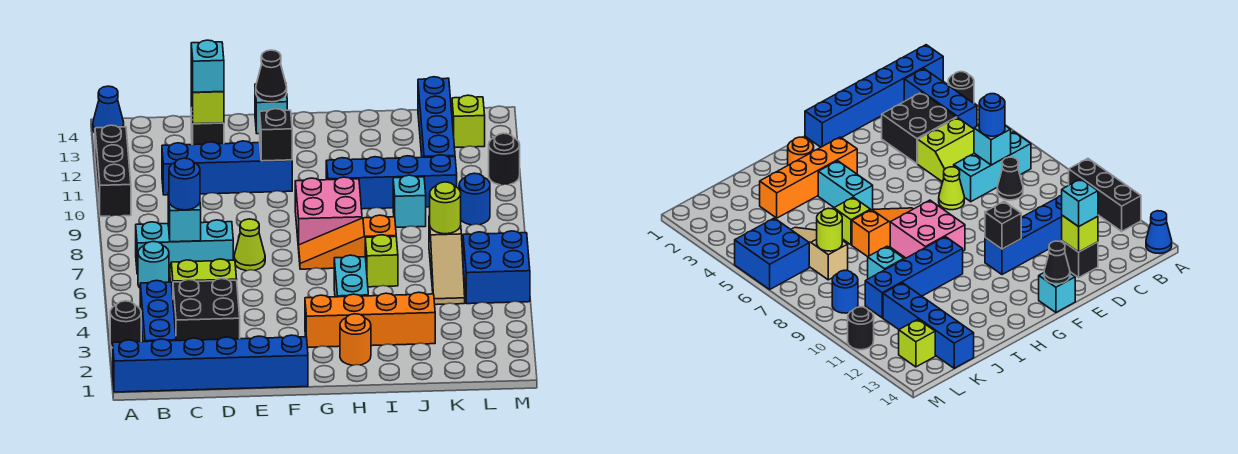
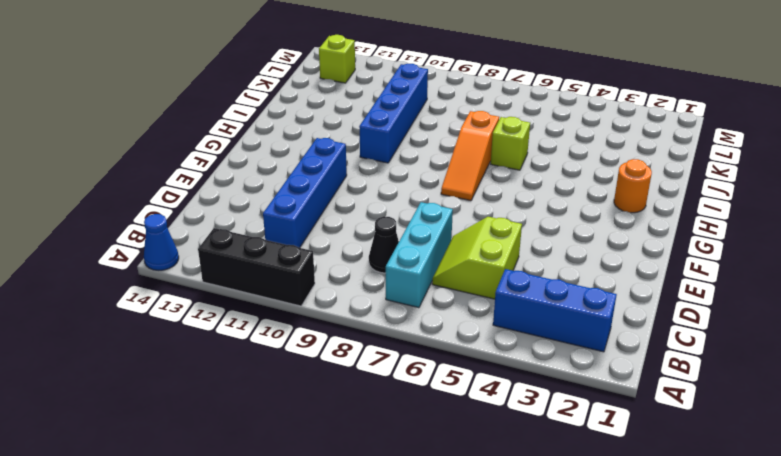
none -> blue 1x6 brick [113,335,308,392]
none -> black 1x1 round brick [110,301,141,348]
none -> cyan 1x1 round brick [138,242,169,288]
none -> black 2x2 brick [173,279,240,341]

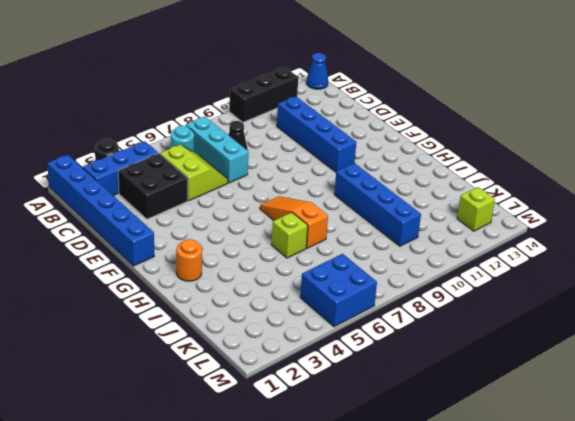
none -> black 1x1 brick [191,108,224,145]
none -> lime 1x1 cone [234,219,265,271]
none -> cyan 1x1 brick [255,84,287,134]
none -> orange 1x4 brick [305,292,435,347]

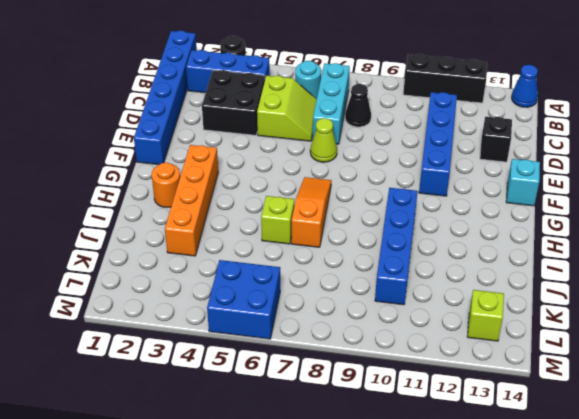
none -> pink 2x2 brick [295,177,362,249]
none -> cyan 1x2 brick [334,255,368,297]
none -> cyan 1x1 brick [393,175,426,227]
none -> tan 1x3 slope [429,216,465,305]

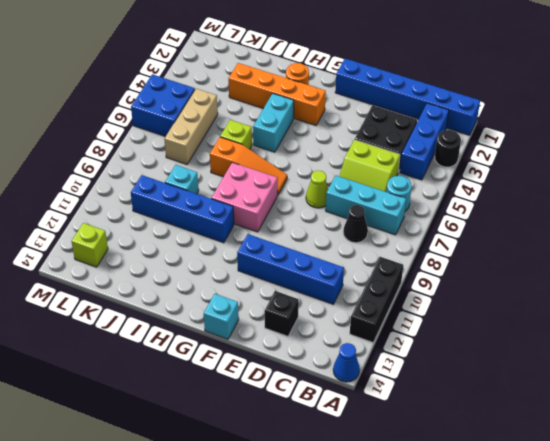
tan 1x3 brick [164,89,218,164] -> tan 1x3 slope [429,216,465,305]
none -> blue 1x4 brick [418,77,455,157]
none -> blue 1x1 round brick [459,173,490,225]
none -> black 1x1 round brick [489,133,520,185]
none -> cyan 1x1 brick [168,192,201,242]

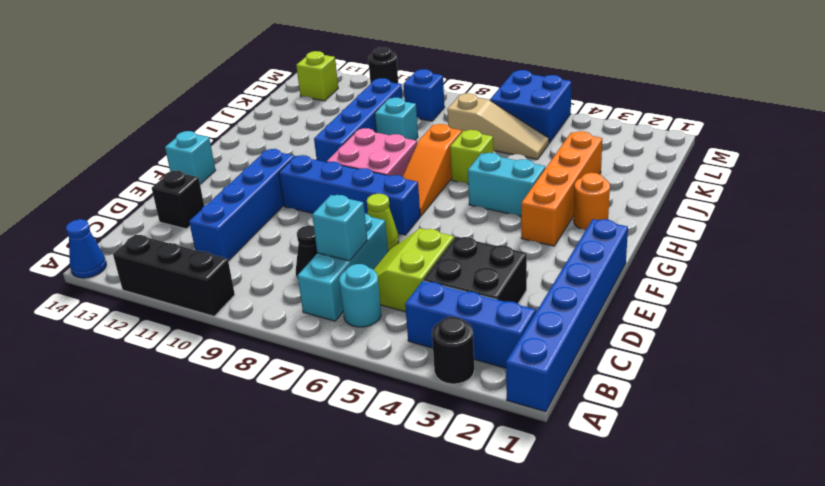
blue 1x4 brick [279,155,420,235] -> blue 1x4 brick moved to [418,77,455,157]
blue 1x1 brick [404,69,445,121] -> blue 1x1 round brick [459,173,490,225]
none -> lime 1x1 brick [191,77,224,124]
none -> black 1x1 brick [260,109,292,161]
none -> black 1x1 cone [256,50,287,102]
none -> lime 1x1 round brick [430,182,461,234]

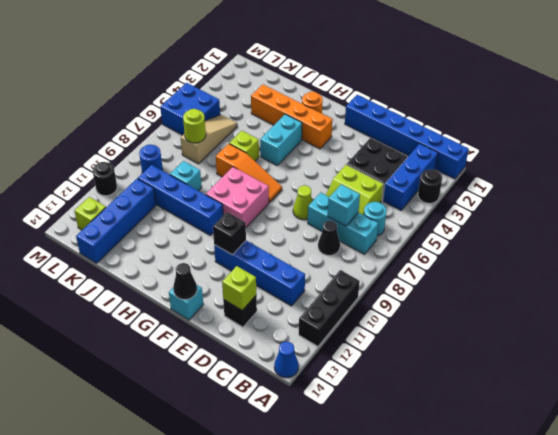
none -> blue 1x1 round brick [169,158,200,210]
none -> cyan 1x1 brick [191,40,224,92]

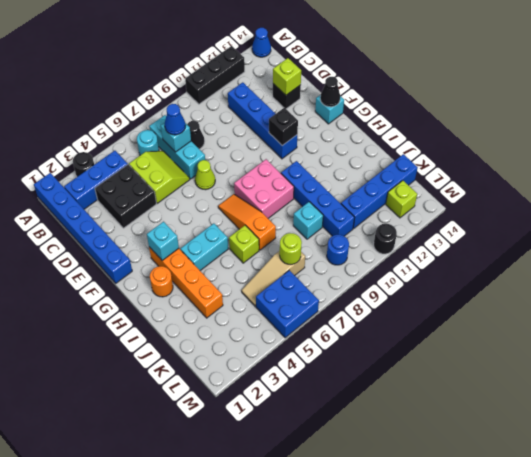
blue 1x1 cone [165,104,186,135] -> blue 1x1 round brick [169,158,200,210]
cyan 1x1 brick [147,222,179,261] -> cyan 1x1 brick moved to [191,40,224,92]

